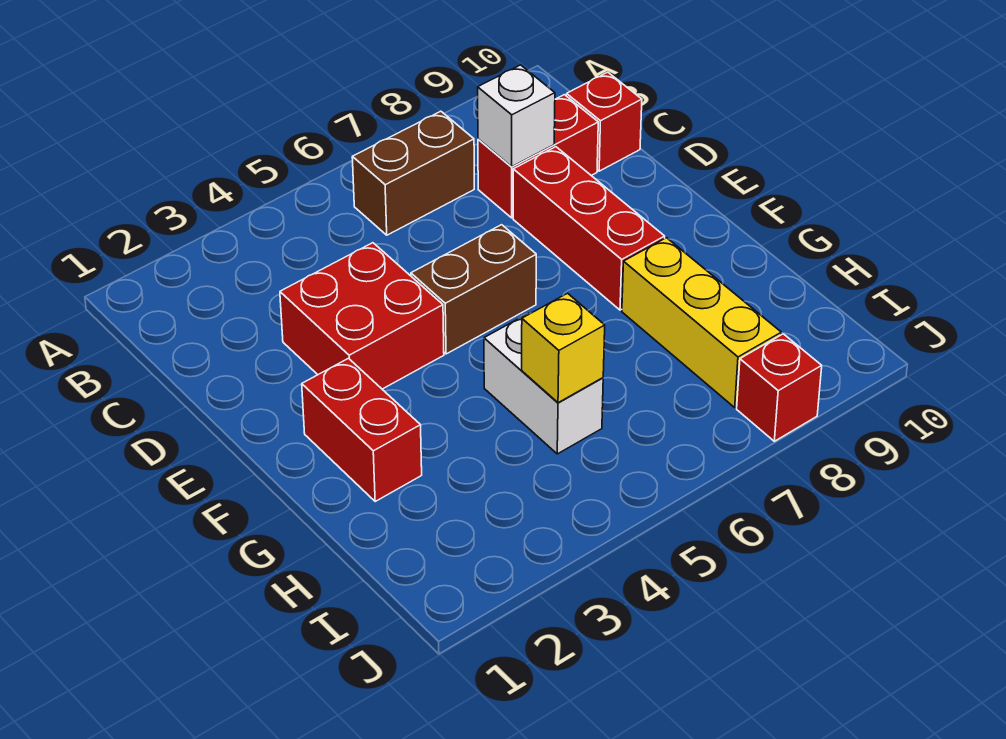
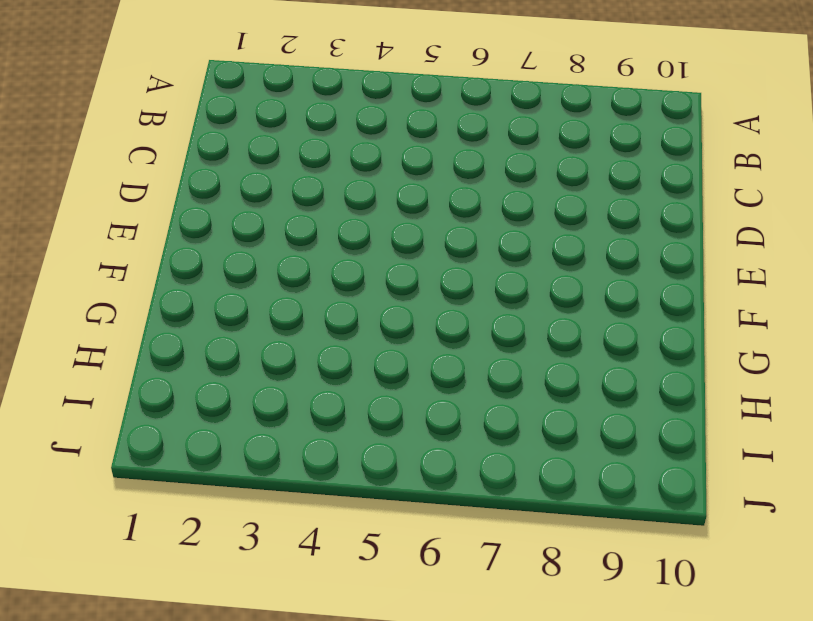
none -> brown 1x2 brick [352,111,474,235]
none -> red 1x2 brick [478,95,598,218]
none -> red 1x1 brick [566,72,642,171]

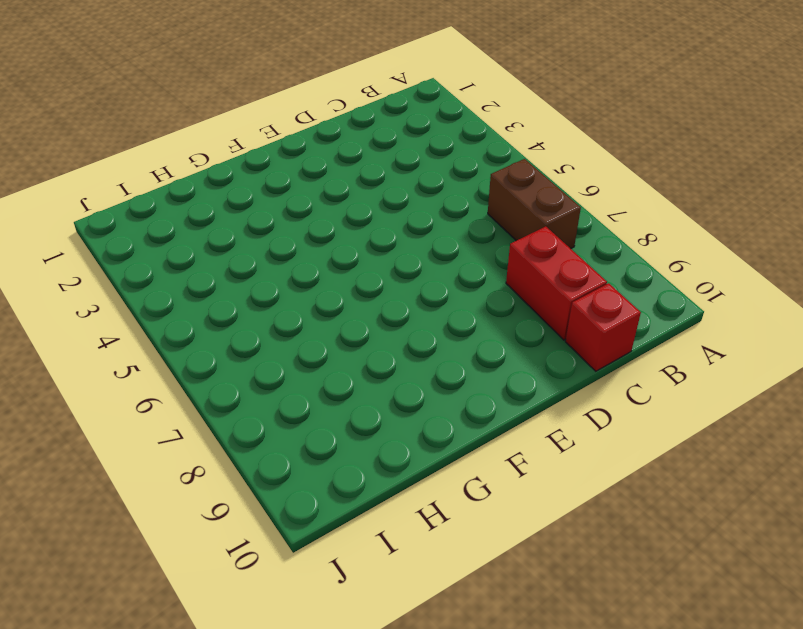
none -> red 2x2 brick [280,243,444,389]
none -> red 1x3 brick [513,147,665,310]
none -> brown 1x2 brick [411,225,536,354]

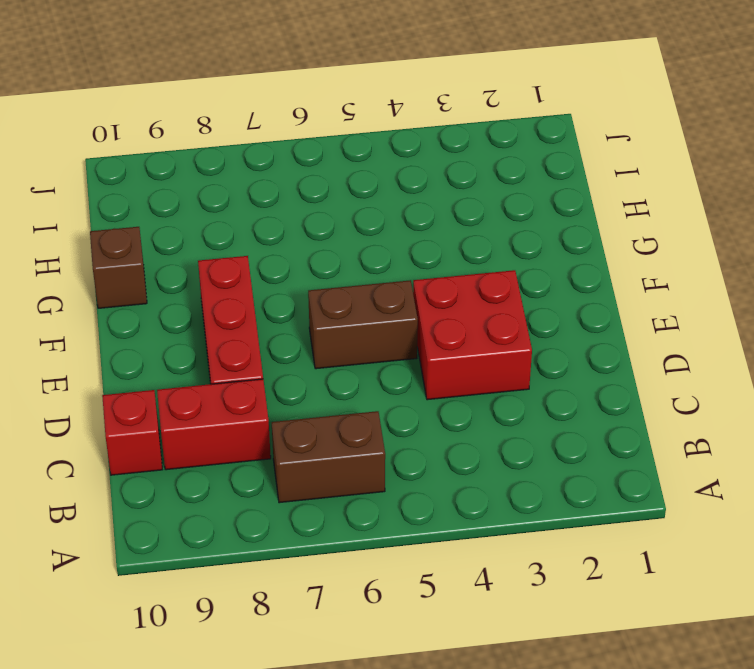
brown 1x1 brick [90,227,147,308] -> none
none -> red 1x2 brick [302,358,422,501]
none -> white 1x2 brick [484,313,603,454]
none -> yellow 1x3 brick [622,238,781,407]

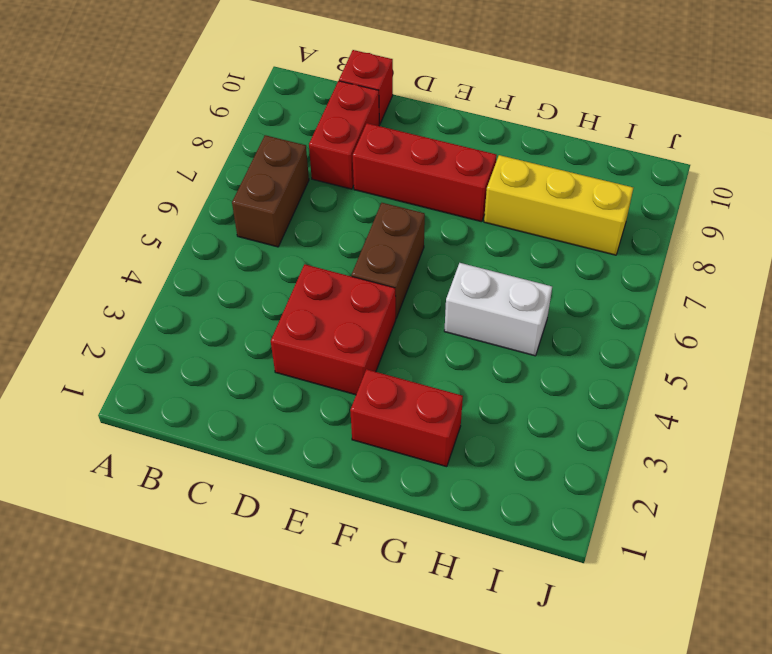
none -> red 1x1 brick [737,334,822,441]
none -> white 1x1 brick [478,65,555,167]
none -> yellow 1x1 brick [522,293,605,403]

